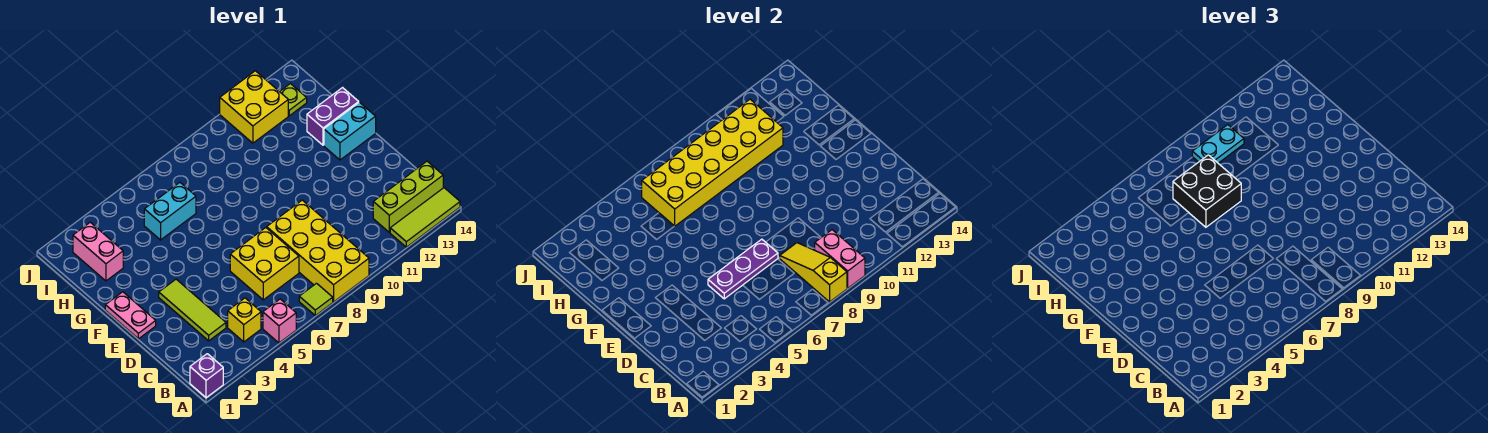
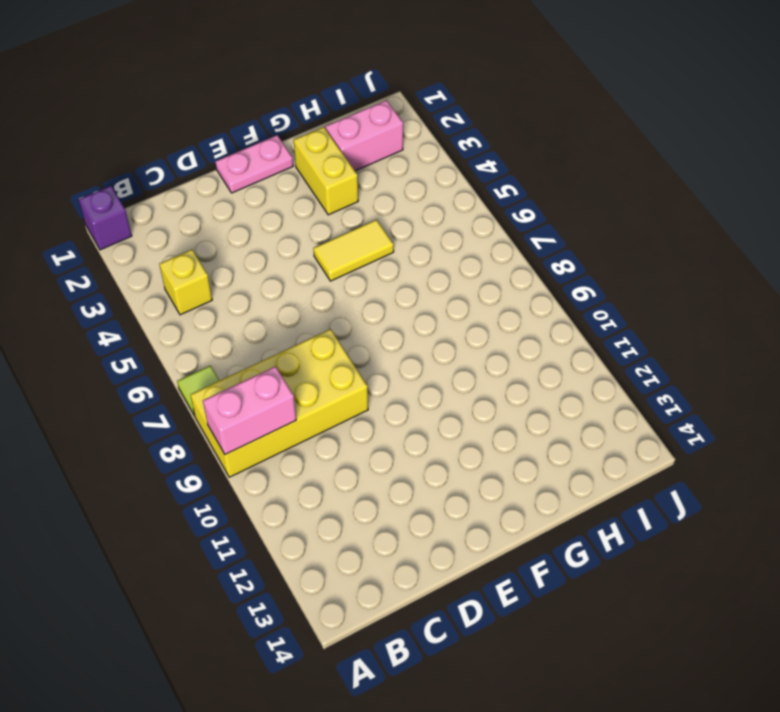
yellow 1x2 tile [313,220,394,281] -> none
yellow 1x2 brick [294,127,358,215] -> none
none -> pink 1x1 brick [263,299,296,343]
none -> lime 1x3 tile [390,188,460,247]
none -> lime 1x3 brick [373,161,443,233]

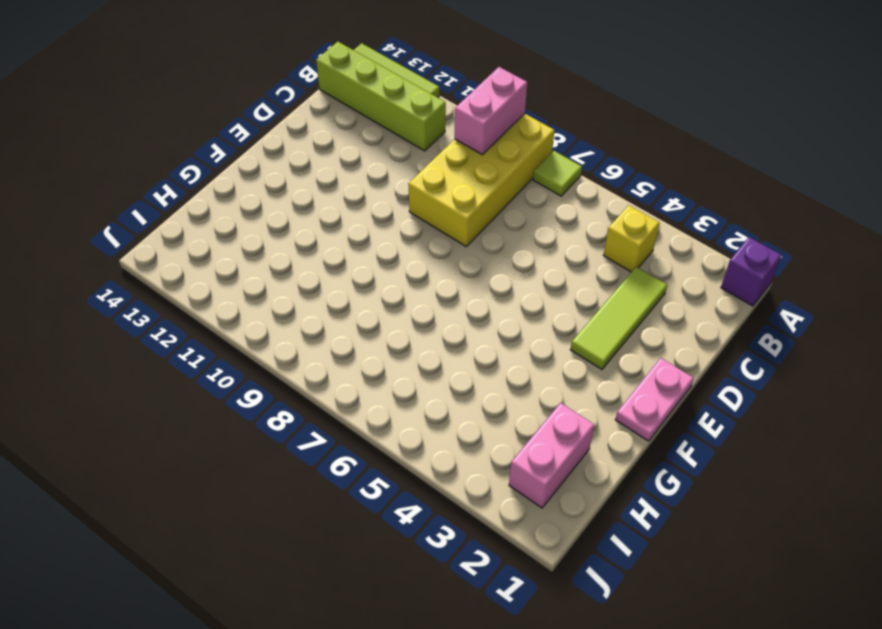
lime 1x4 brick [316,42,446,151] -> lime 1x3 brick [373,161,443,233]
none -> pink 1x1 brick [263,299,296,343]
none -> yellow 2x2 brick [230,228,299,300]
none -> cyan 1x2 brick [324,102,376,160]

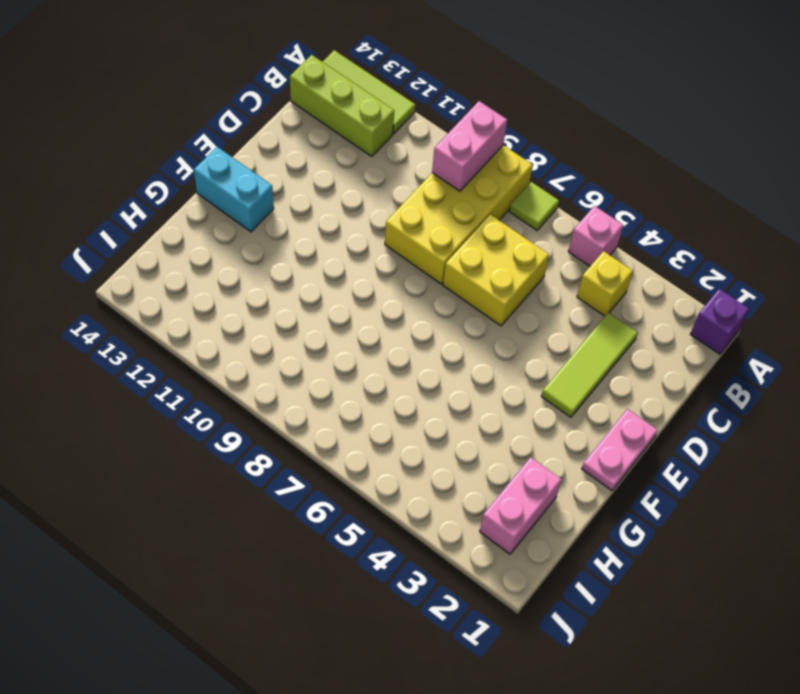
none -> purple 1x2 brick [307,88,359,145]
none -> cyan 1x2 brick [144,182,196,240]
none -> yellow 2x2 brick [220,71,288,143]

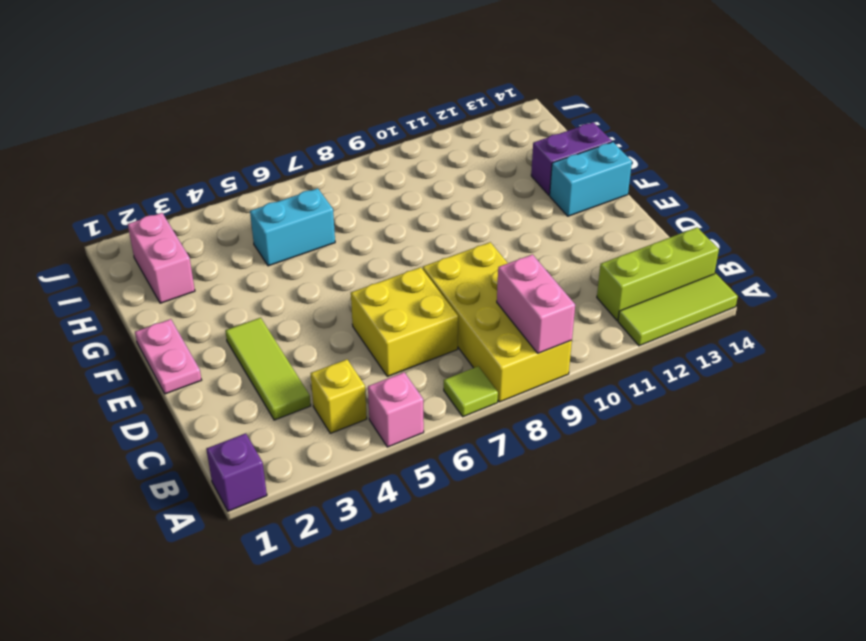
none -> yellow 2x2 brick [220,71,288,143]
none -> lime 1x1 plate [280,84,307,116]
none -> yellow 1x3 slope [780,243,847,302]

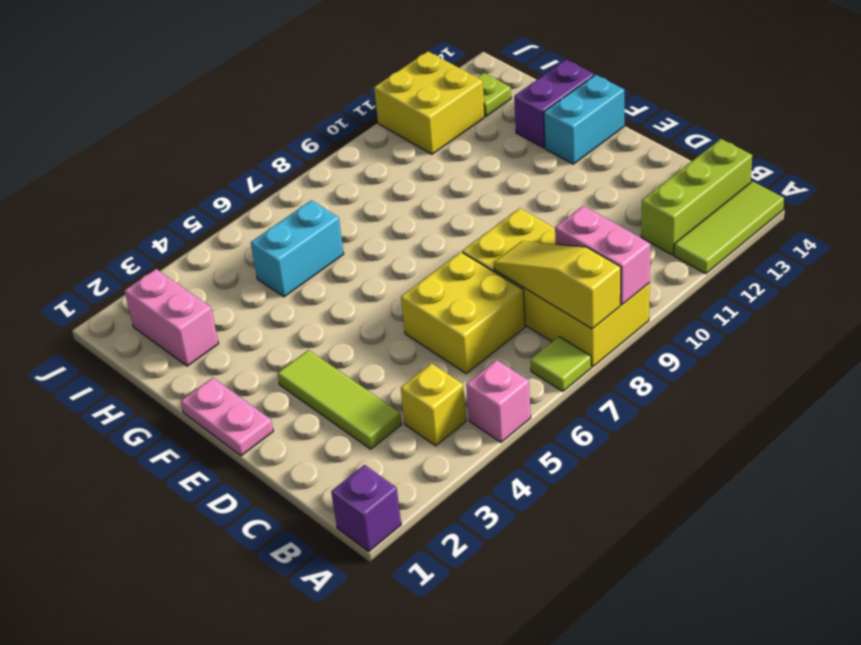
none -> purple 1x3 plate [708,239,778,299]
none -> yellow 2x6 brick [642,99,783,226]
none -> black 2x2 brick [1173,155,1241,227]

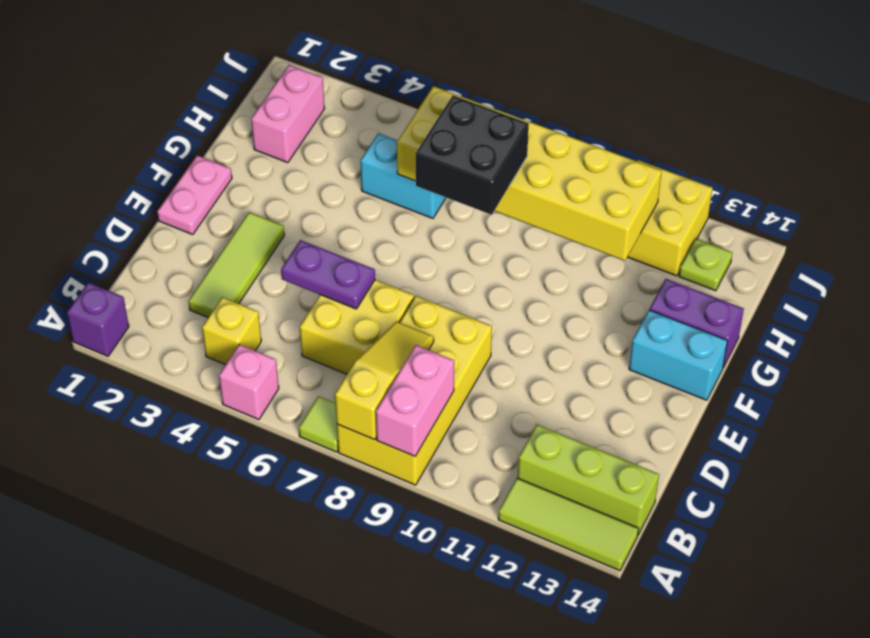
purple 1x2 plate [281,240,375,309] -> purple 1x3 plate [708,239,778,299]
none -> cyan 1x2 plate [1192,125,1244,163]

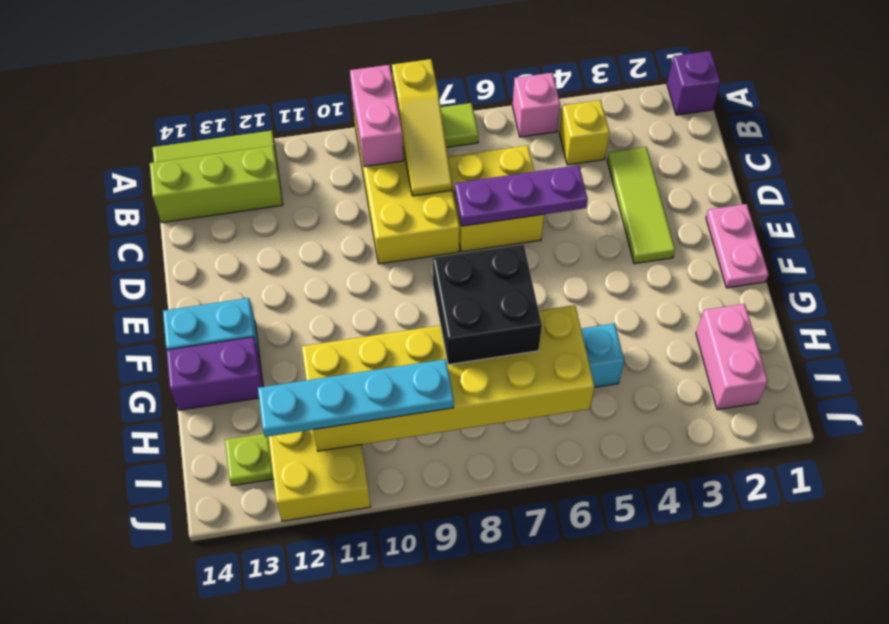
cyan 1x4 plate [258,359,454,437] -> cyan 1x2 plate [1192,125,1244,163]

